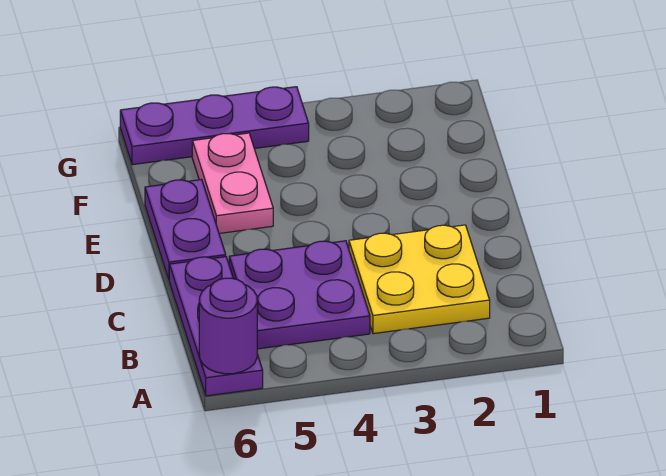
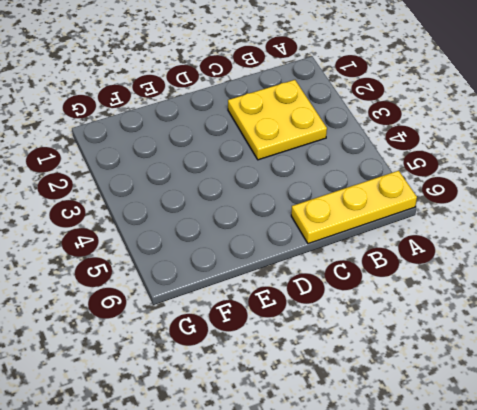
yellow 1x3 plate [291,171,417,244] -> purple 1x3 plate [169,257,263,396]
none -> purple 2x2 plate [229,241,370,349]
none -> purple 1x2 plate [145,180,226,279]

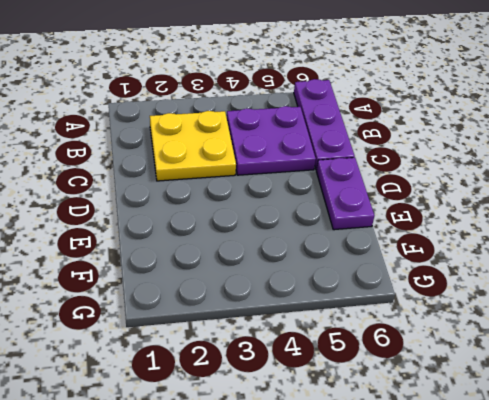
none -> pink 1x2 plate [192,133,273,233]
none -> purple 1x3 plate [120,87,309,165]

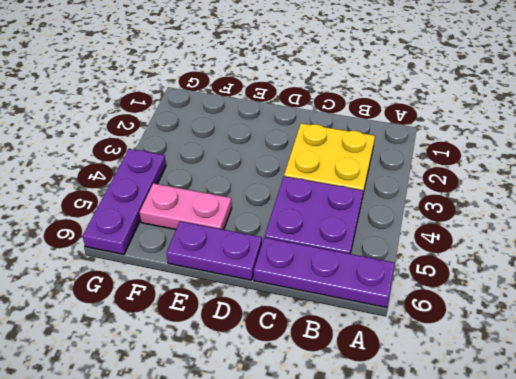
none -> purple 1x1 round brick [199,278,257,374]

